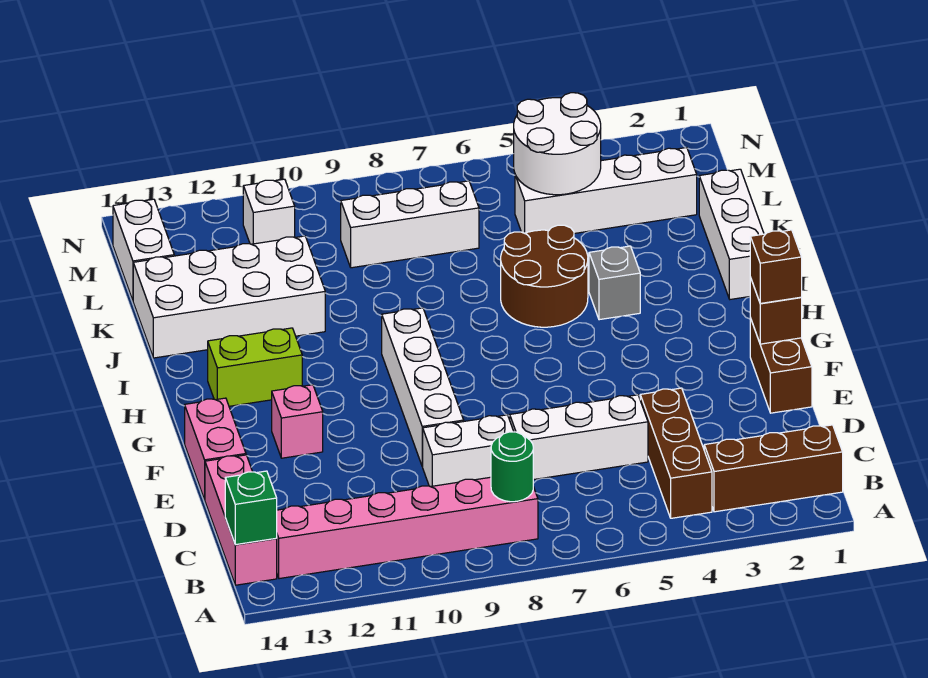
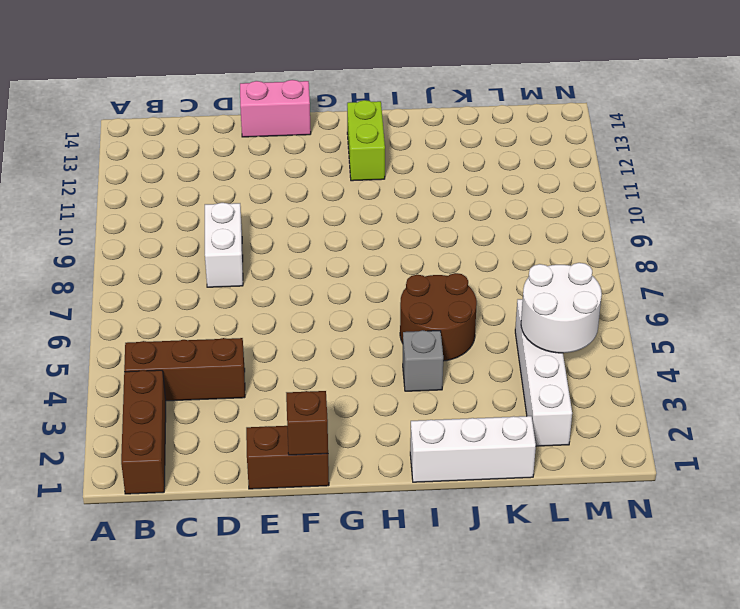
none -> pink 1x6 brick [276,477,538,579]
none -> pink 1x3 brick [205,455,277,585]
none -> white 1x3 brick [510,395,648,480]

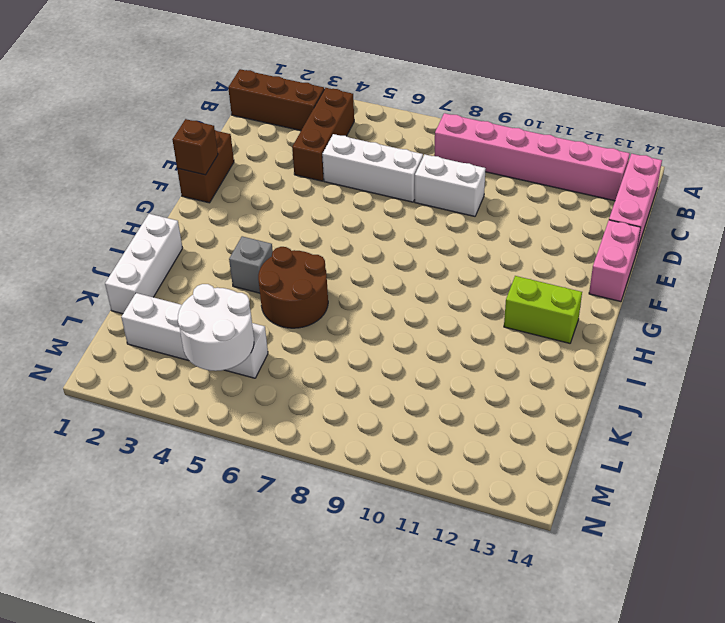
none -> white 1x4 brick [382,308,464,466]
none -> pink 1x1 brick [272,385,323,458]
none -> white 2x4 brick [133,236,325,358]

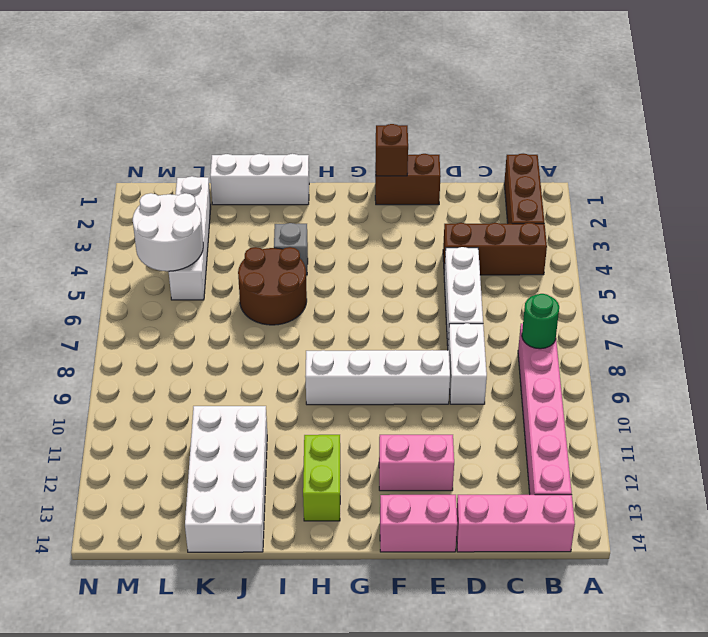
pink 1x2 brick [379,435,454,491] -> pink 1x1 brick [272,385,323,458]
none -> white 1x3 brick [341,181,479,268]
none -> white 1x2 brick [113,199,174,300]
none -> white 1x1 brick [243,179,295,244]

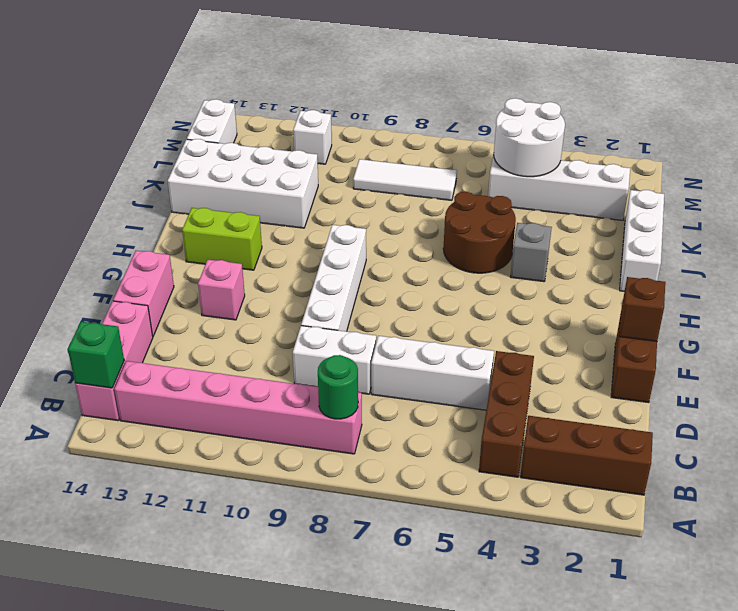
white 1x3 tile [353,159,457,200] -> white 1x3 brick [341,181,479,268]
none -> brown 1x1 brick [750,230,802,303]

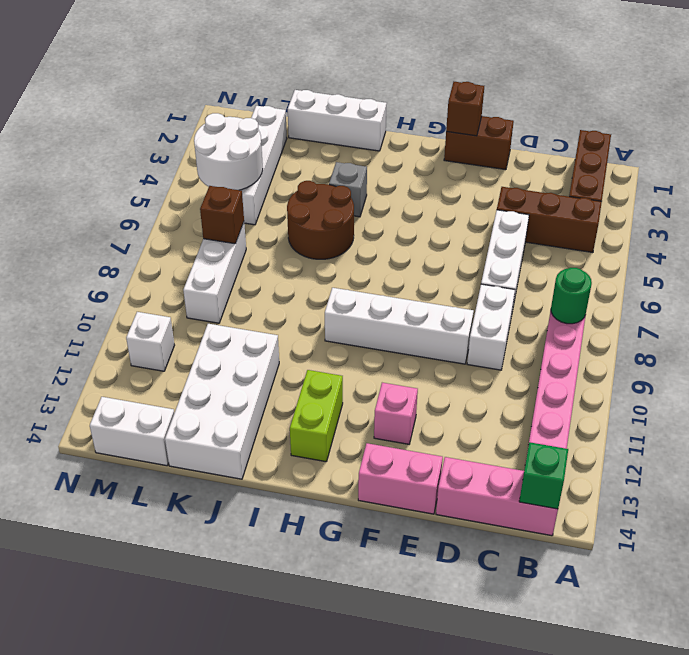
brown 1x1 brick [200,186,244,244] -> brown 1x1 brick moved to [750,230,802,303]

